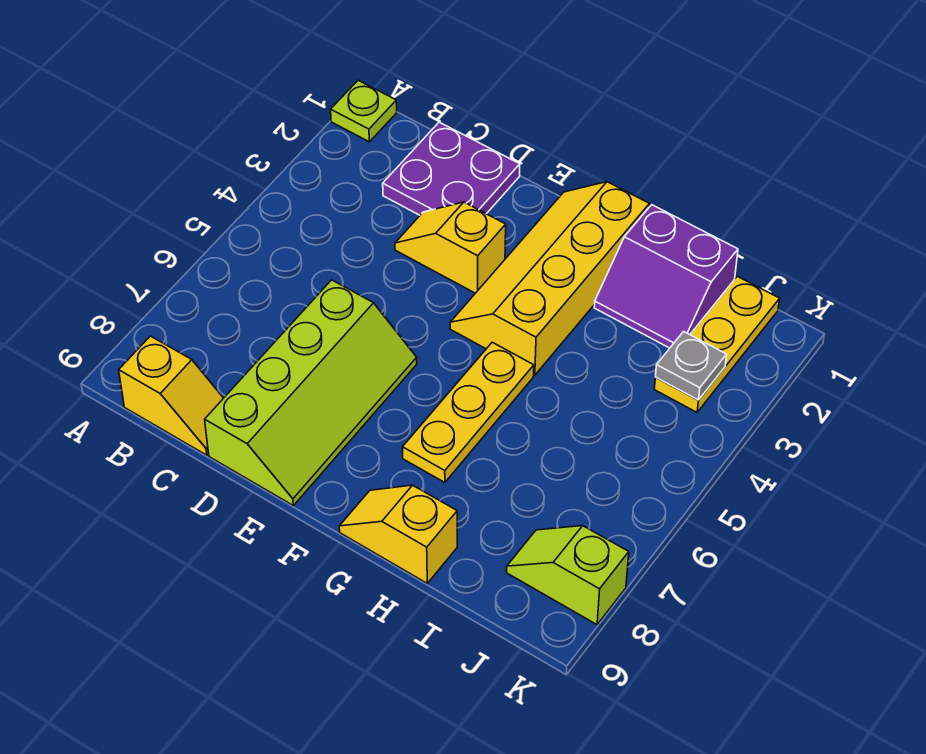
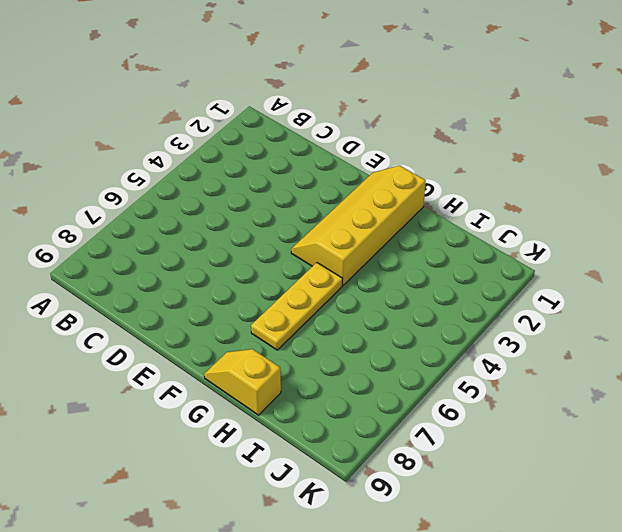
none -> lime 1x1 plate [331,80,397,142]
none -> yellow 1x2 slope [119,336,223,455]
none -> purple 2x2 plate [383,122,520,215]

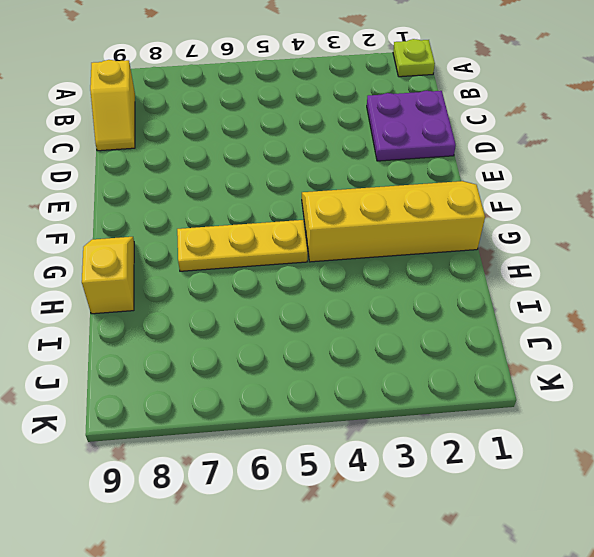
none -> yellow 1x2 slope [395,202,506,293]
none -> lime 2x4 slope [205,280,417,505]
none -> purple 2x2 slope [594,205,738,348]

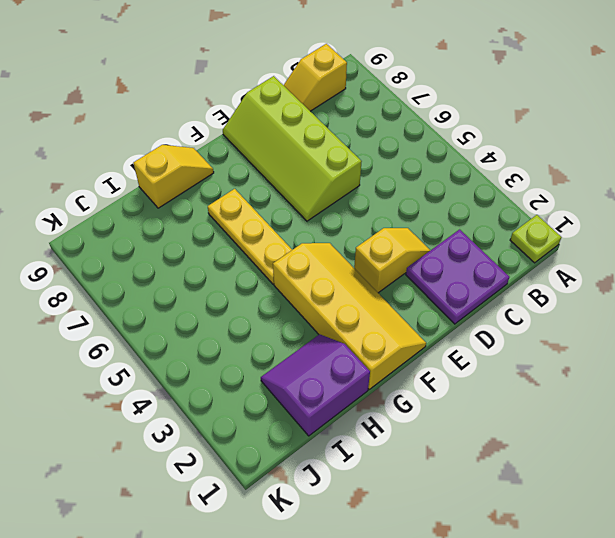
none -> yellow 1x3 plate [654,276,780,412]
none -> lime 1x2 slope [507,526,629,625]
none -> grey 1x1 plate [656,332,727,400]

